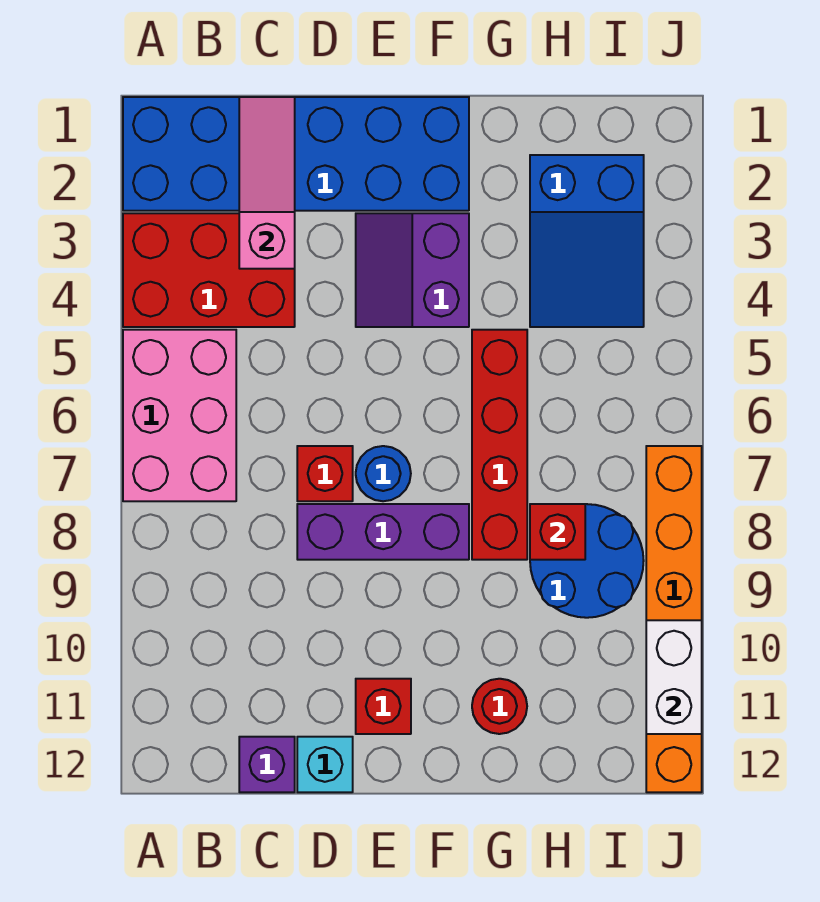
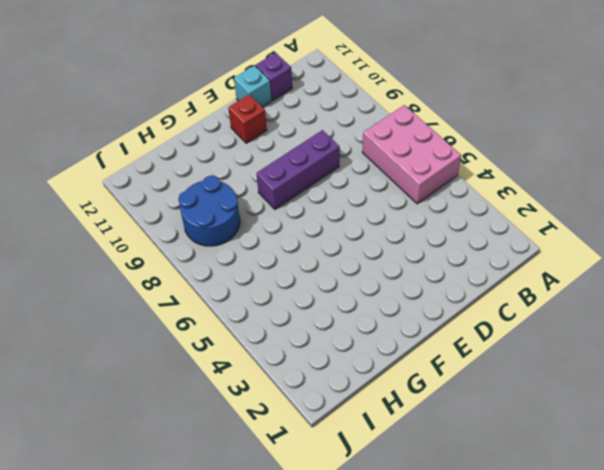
none -> blue 2x6 brick [123,97,469,211]
none -> red 2x3 brick [123,213,295,327]
none -> red 1x1 brick [297,446,353,501]

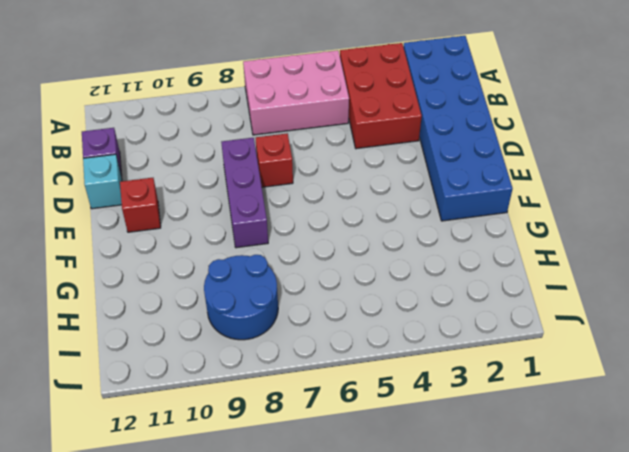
none -> purple 2x2 slope [356,213,469,327]
none -> blue 1x1 round brick [356,446,411,501]
none -> red 1x4 brick [472,330,527,560]

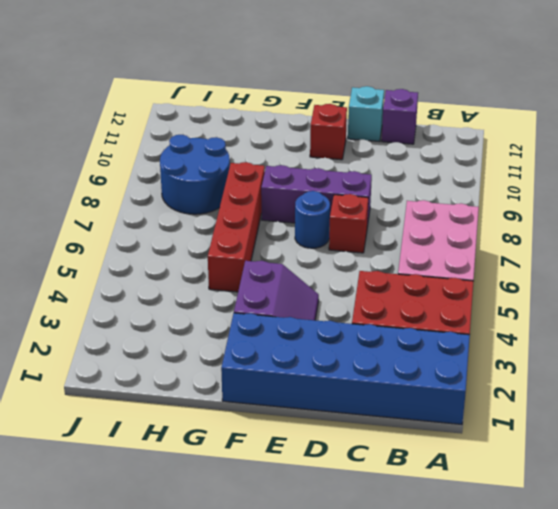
none -> red 1x1 round brick [472,679,527,734]
none -> blue 2x3 slope [530,155,644,327]
none -> orange 1x6 brick [646,446,702,792]

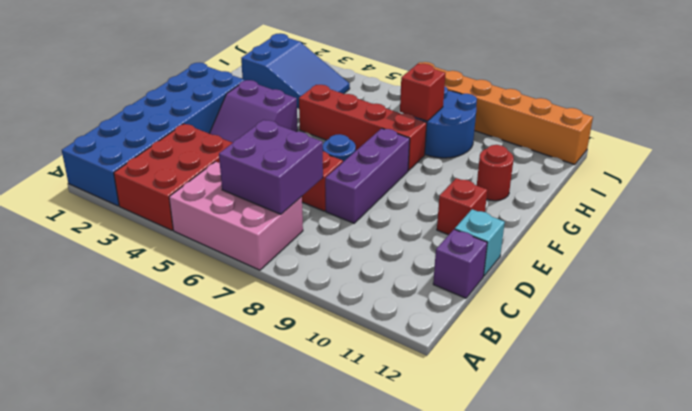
purple 2x2 brick [219,120,323,214] -> none
none -> pink 1x3 slope [239,97,295,269]
none -> white 1x2 brick [646,620,702,734]

